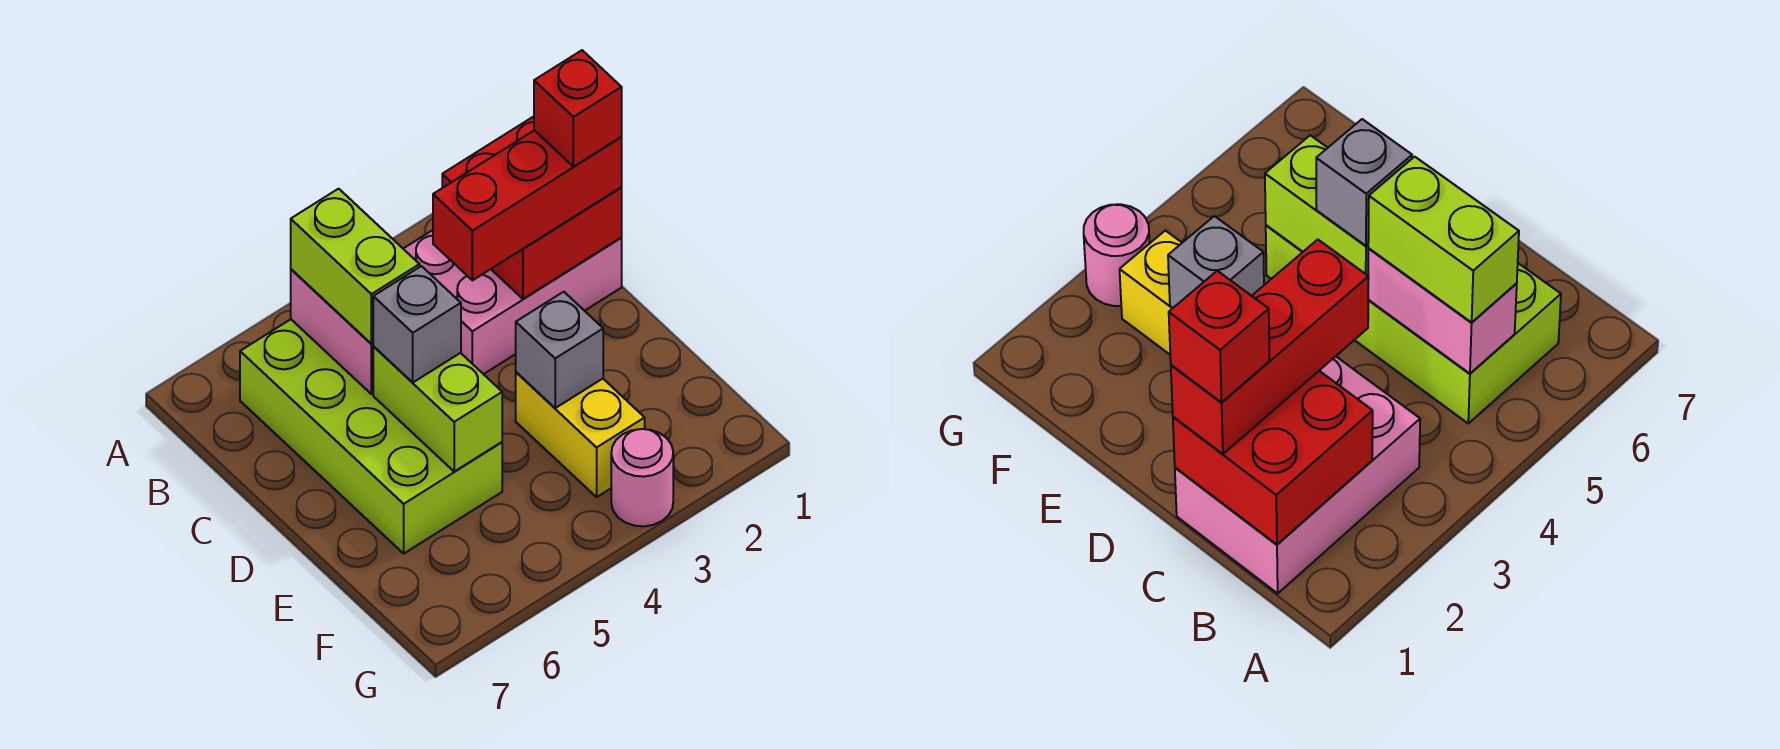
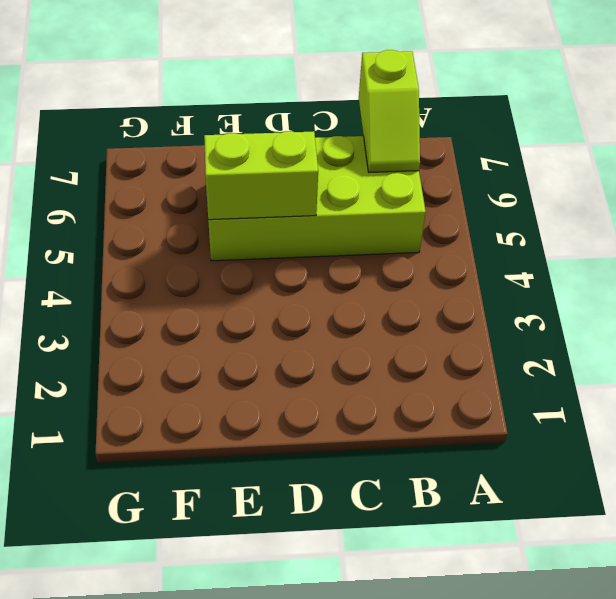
lime 1x2 slope [359,50,420,172] -> none
none -> pink 2x3 brick [403,230,622,374]
none -> yellow 1x2 brick [516,372,645,497]
none -> pink 1x1 round brick [611,429,673,526]

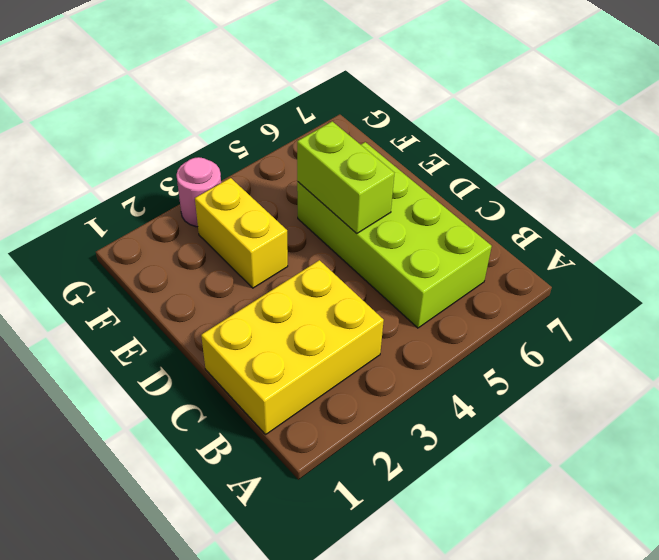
yellow 2x3 brick [201,260,384,434] -> pink 2x3 brick [403,230,622,374]
none -> red 2x2 brick [442,116,622,299]
none -> pink 1x2 brick [291,269,374,394]
none -> grey 1x1 brick [516,292,603,408]

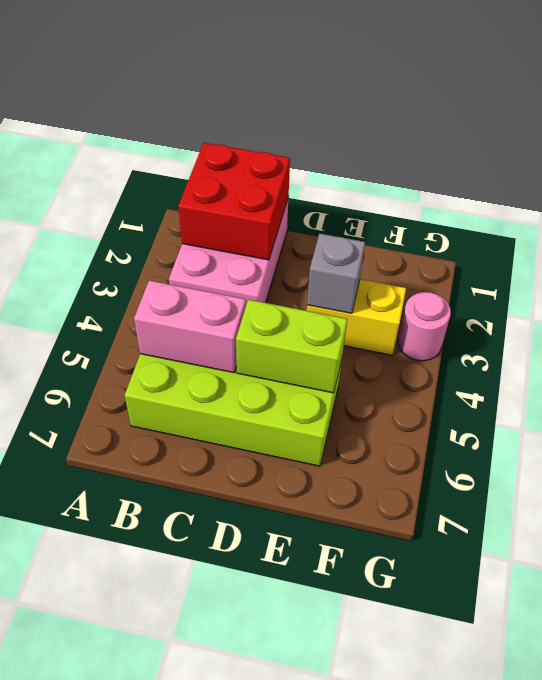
none -> lime 1x2 brick [291,189,420,344]
none -> red 1x3 brick [433,130,622,280]
none -> grey 1x1 brick [373,266,461,383]

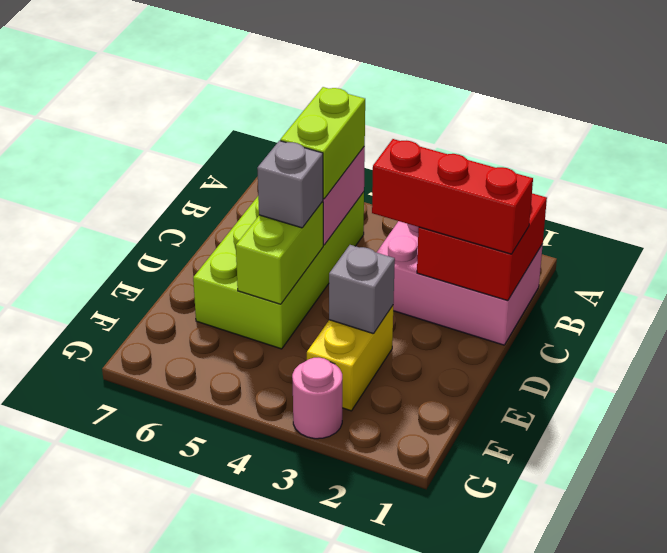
none -> red 1x1 brick [534,50,622,167]

